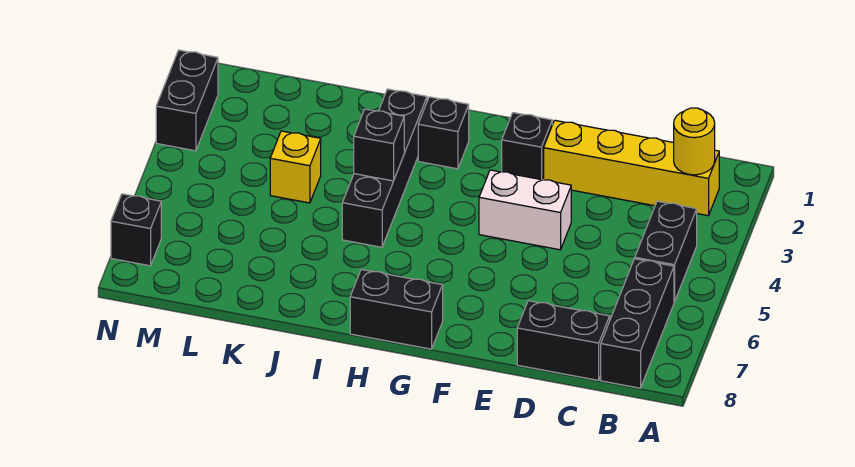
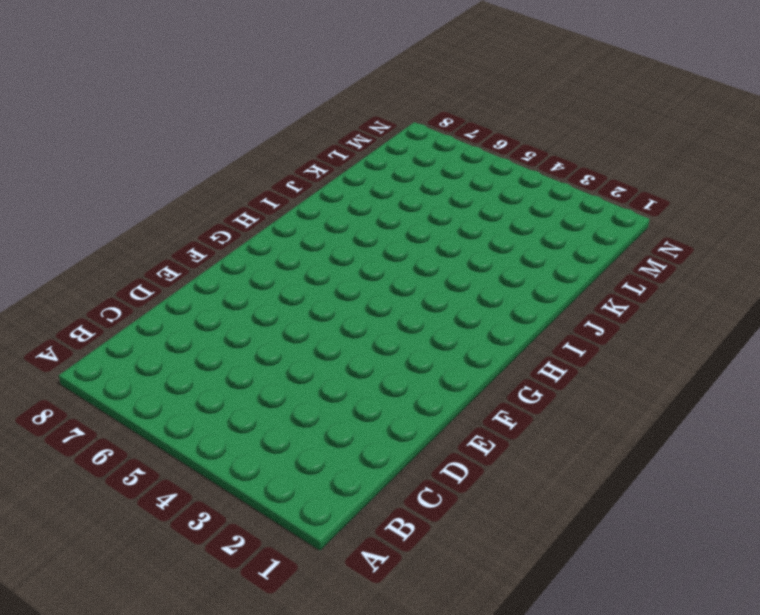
none -> yellow 1x4 brick [544,120,719,216]
none -> black 1x2 brick [635,201,697,302]
none -> black 1x3 brick [601,259,674,388]

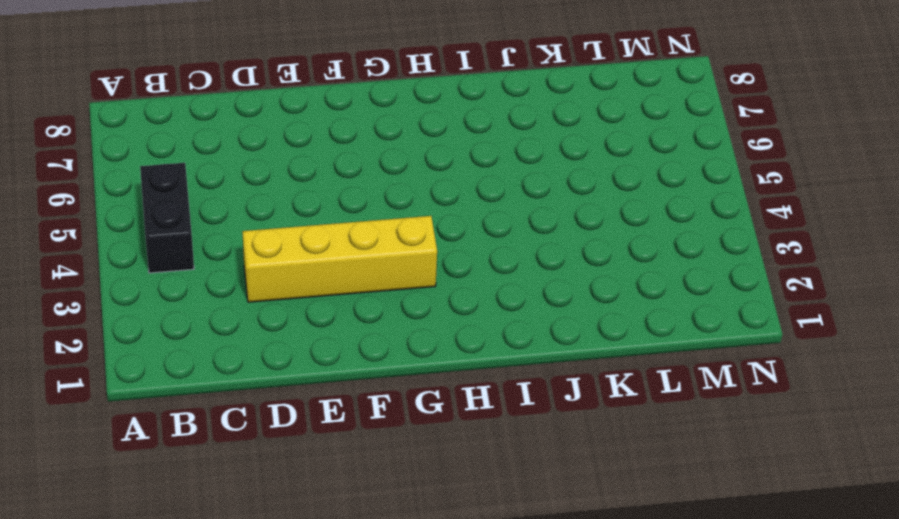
yellow 1x4 brick [242,216,437,302] -> yellow 1x4 brick moved to [544,120,719,216]
none -> black 1x3 brick [601,259,674,388]
none -> black 1x2 brick [517,301,610,380]
none -> white 1x2 brick [479,170,571,250]

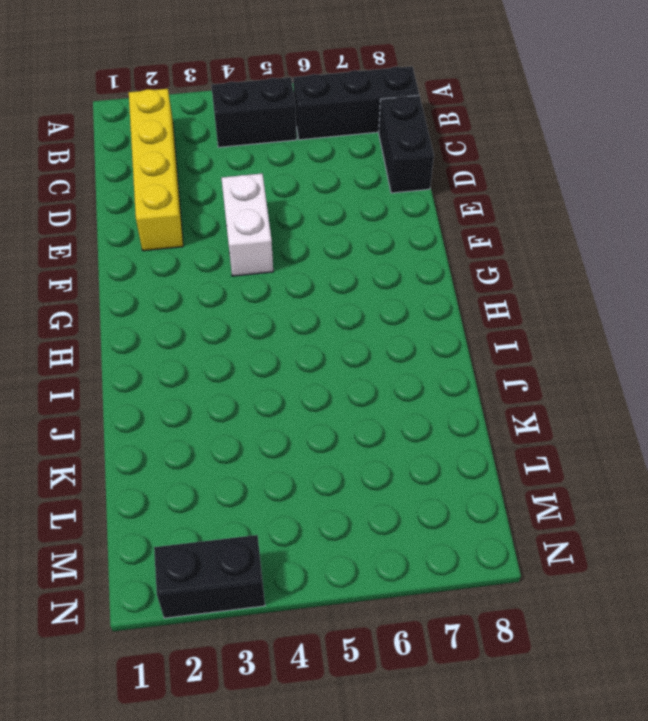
none -> black 1x1 brick [502,113,552,180]
none -> black 1x2 brick [350,269,443,349]
none -> black 1x1 brick [418,97,469,169]

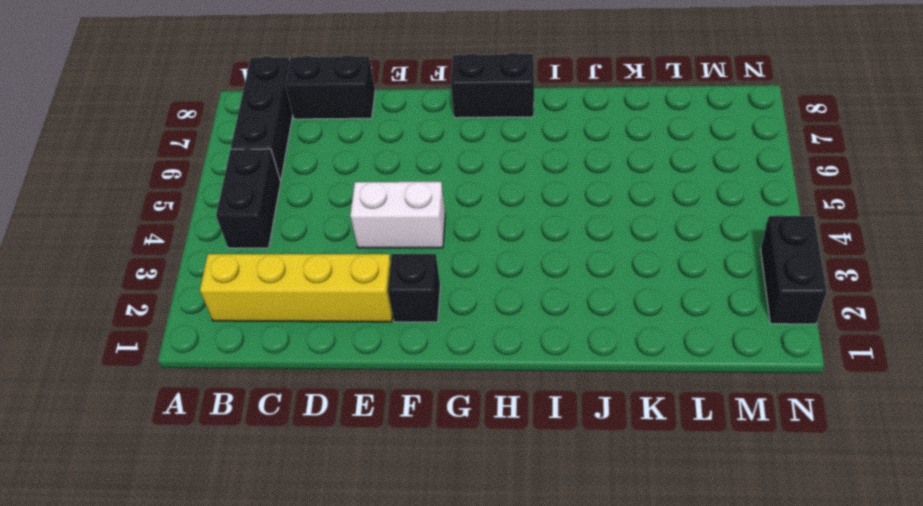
none -> black 1x1 brick [418,97,469,169]
none -> black 1x4 brick [342,89,427,247]
none -> yellow 1x1 brick [270,131,321,203]

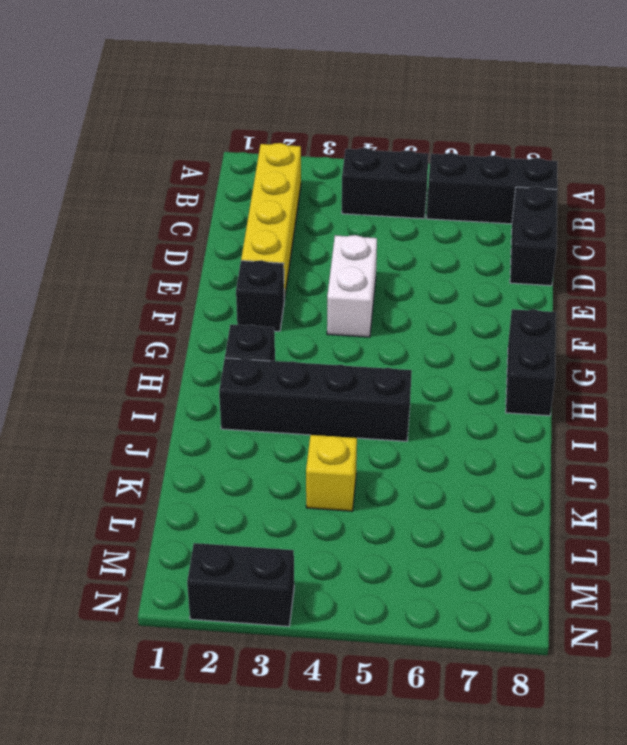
none -> black 1x1 brick [111,194,161,266]
none -> yellow 1x1 round brick [674,108,715,175]
none -> black 1x1 brick [354,109,404,181]

